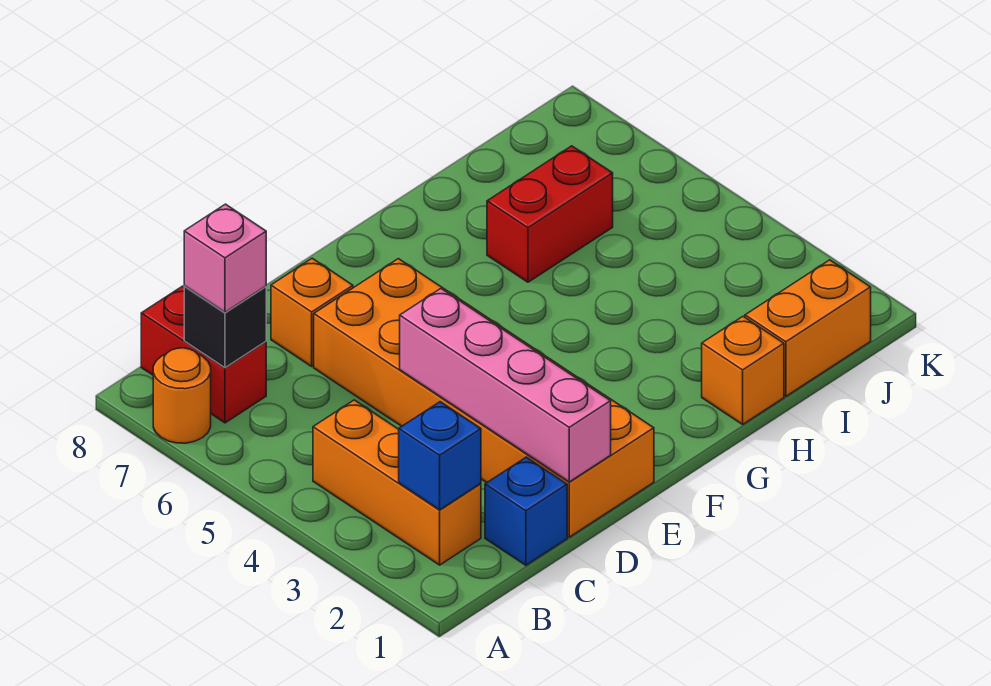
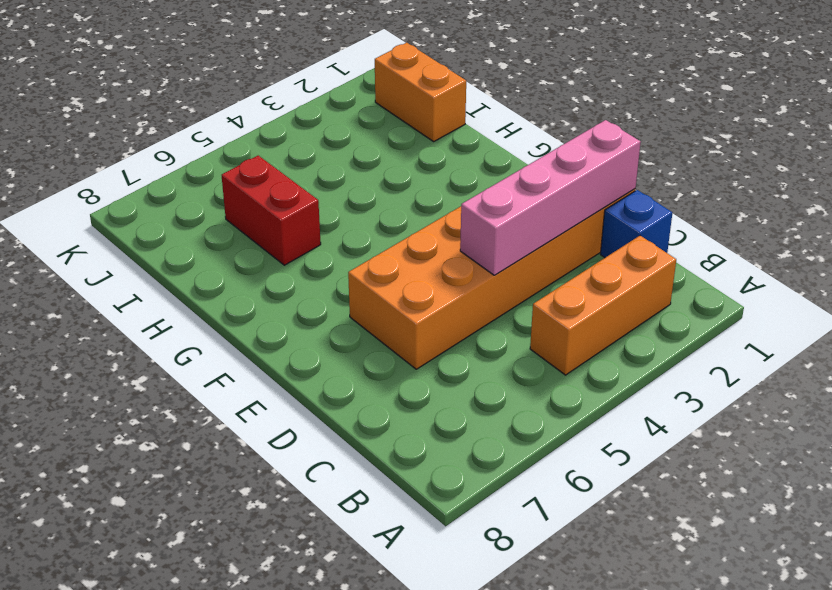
none -> orange 1x1 round brick [153,348,211,443]
none -> red 1x2 brick [141,286,266,423]
none -> orange 1x1 brick [271,258,353,366]

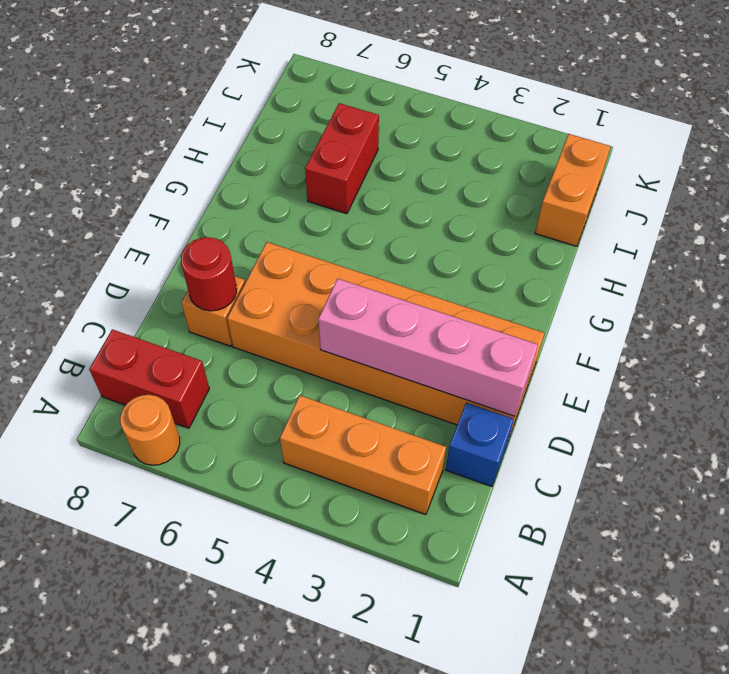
red 1x1 round brick [181,237,237,311] -> none
none -> orange 1x1 brick [702,316,784,424]
none -> blue 1x1 brick [399,402,481,510]
none -> black 1x1 brick [184,286,266,368]

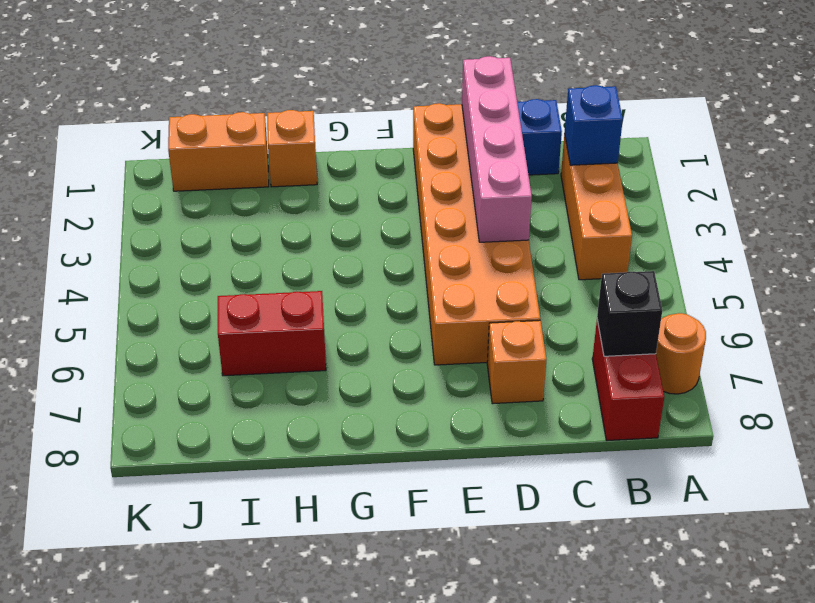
none -> pink 1x1 brick [184,204,266,312]

